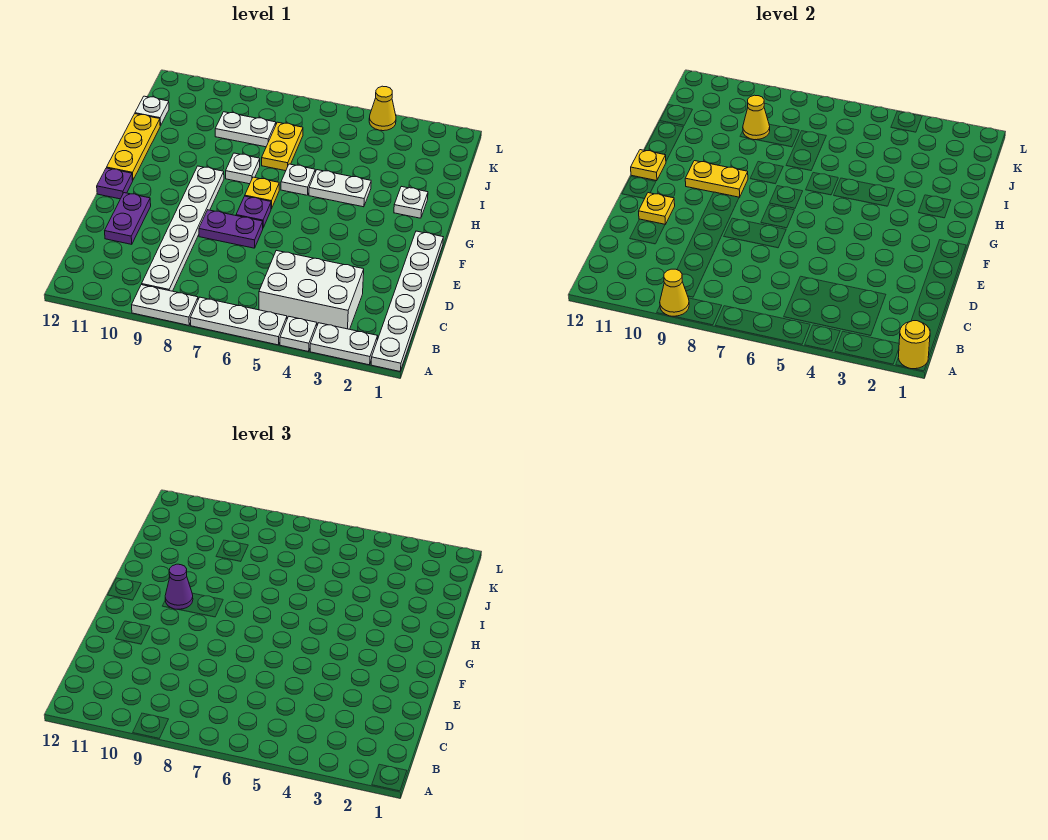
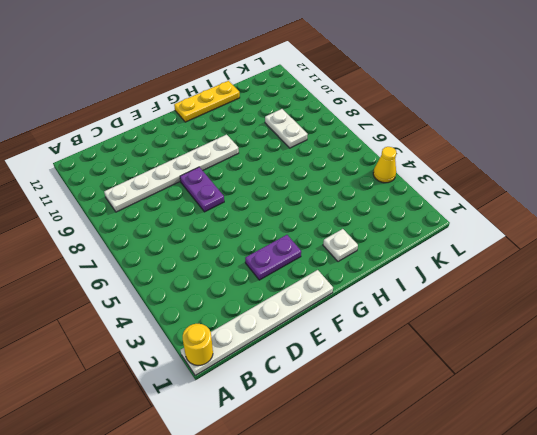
purple 1x2 plate [245,235,301,280] -> purple 1x2 plate moved to [105,193,151,244]
none -> white 1x2 plate [310,323,378,365]
none -> white 1x1 plate [280,317,317,352]
none -> white 1x3 plate [190,297,287,345]

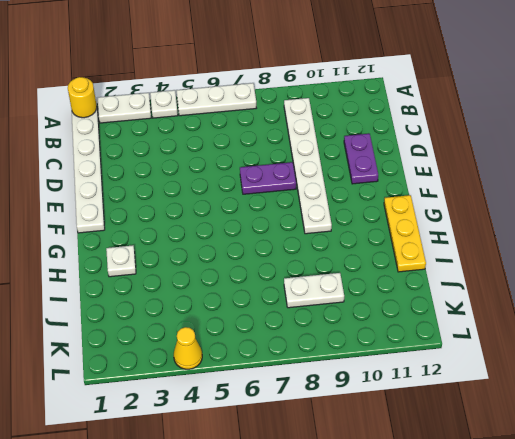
none -> white 1x2 plate [132,285,198,325]
none -> white 2x3 brick [259,250,364,329]
none -> purple 1x1 plate [236,196,271,227]

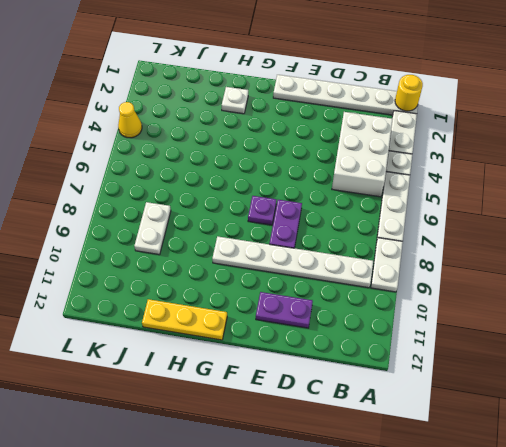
none -> purple 1x1 plate [97,168,133,199]
none -> yellow 1x1 plate [245,177,279,209]
none -> white 1x2 plate [309,170,371,207]

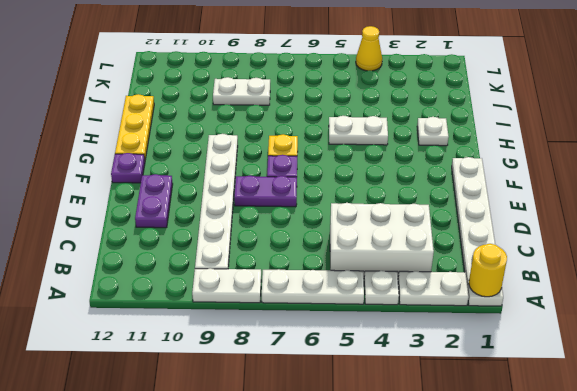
none -> white 1x1 plate [281,164,315,195]
none -> white 1x1 plate [226,153,260,184]
none -> yellow 1x2 plate [262,122,303,171]

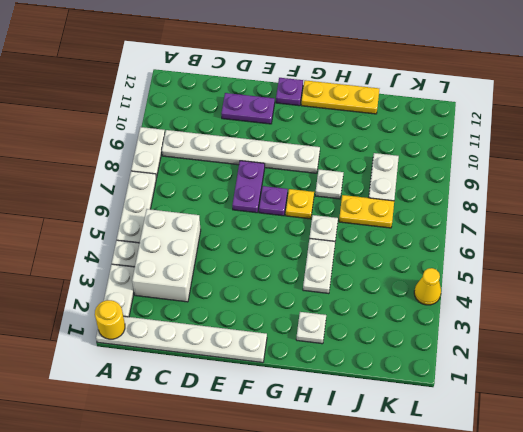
none -> white 1x1 plate [135,96,169,126]
none -> yellow 1x1 cone [660,269,689,316]
none -> yellow 1x1 plate [639,193,675,225]

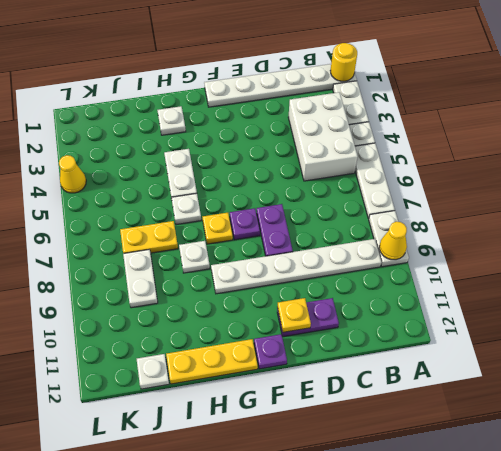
none -> yellow 1x2 plate [685,161,748,197]
none -> yellow 1x1 plate [631,150,666,181]
none -> yellow 1x1 cone [743,95,770,140]

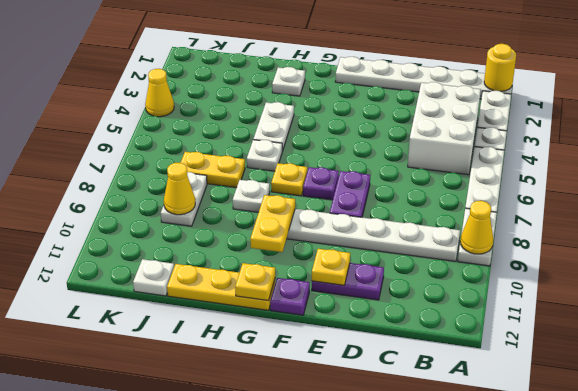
none -> purple 1x1 cone [165,564,193,609]

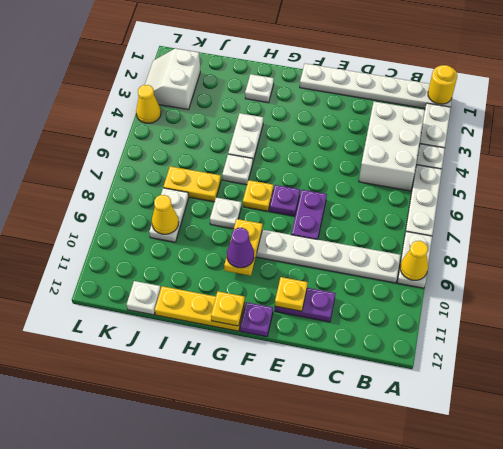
white 2x2 slope [145,48,200,110] -> none

